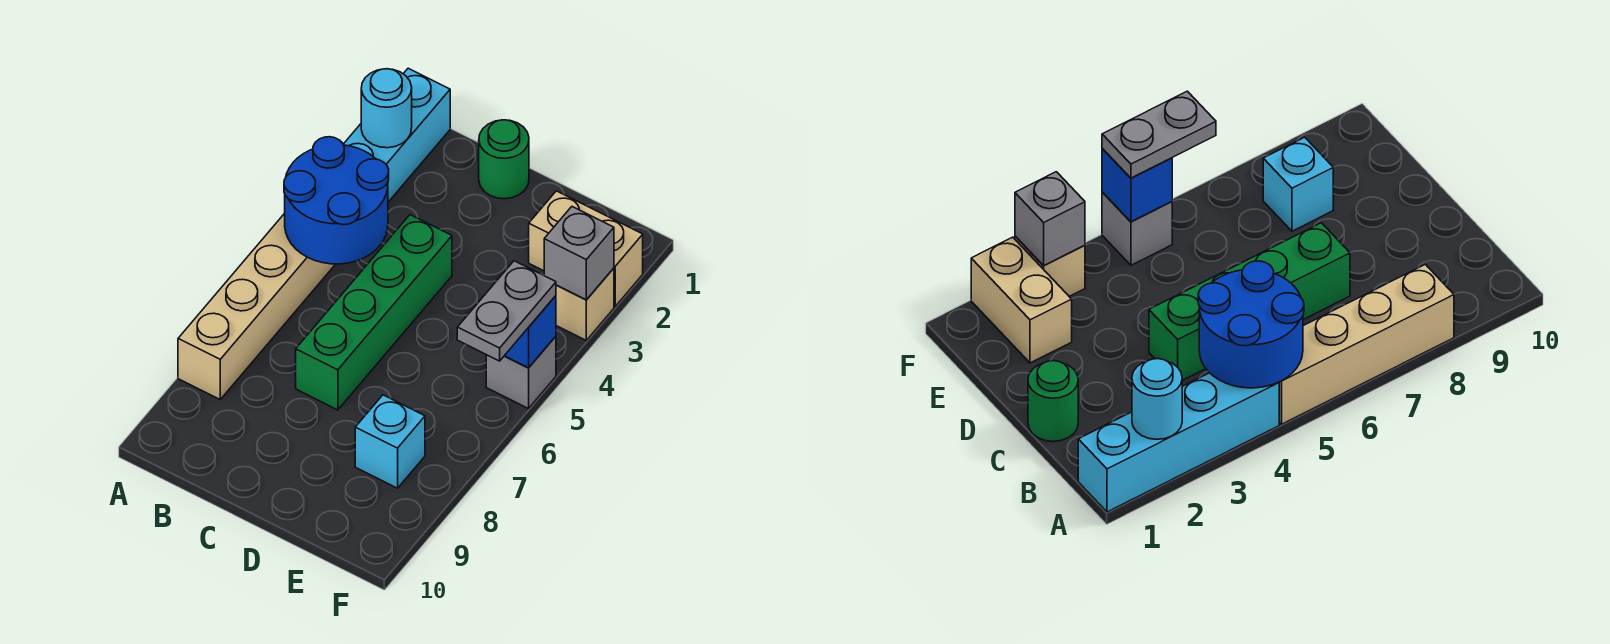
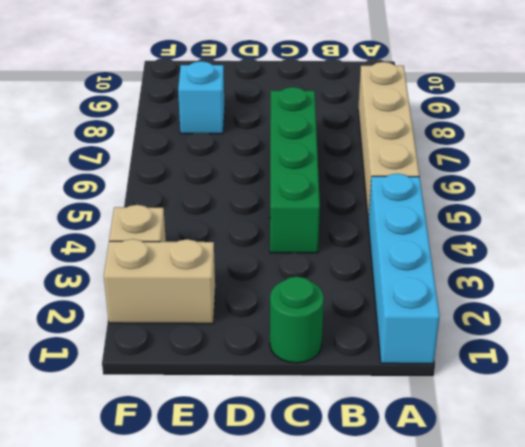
none -> grey 1x1 brick [486,336,556,409]
none -> cyan 1x1 round brick [361,69,412,148]
none -> blue 2x2 round brick [284,137,389,264]

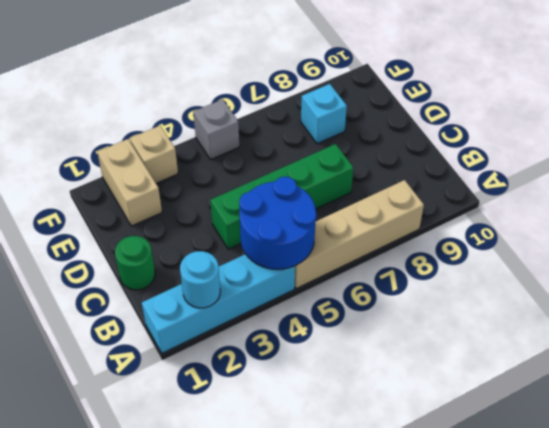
none -> grey 1x1 brick [544,207,614,300]
none -> blue 1x1 brick [505,296,556,368]
none -> grey 1x2 plate [457,261,556,361]

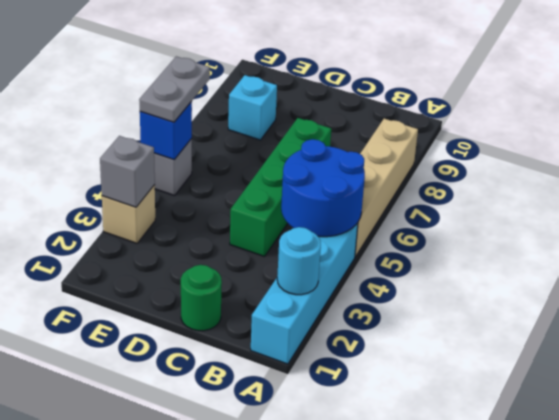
none -> tan 1x2 brick [529,191,643,306]

